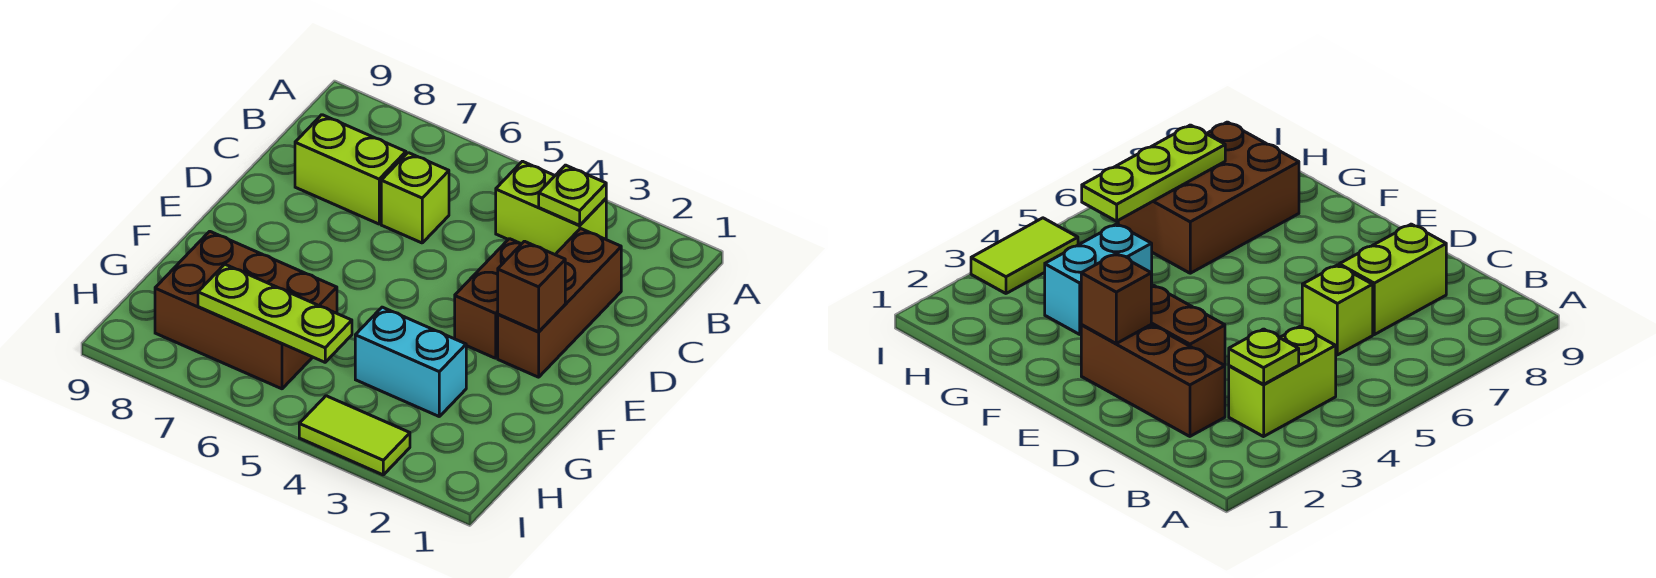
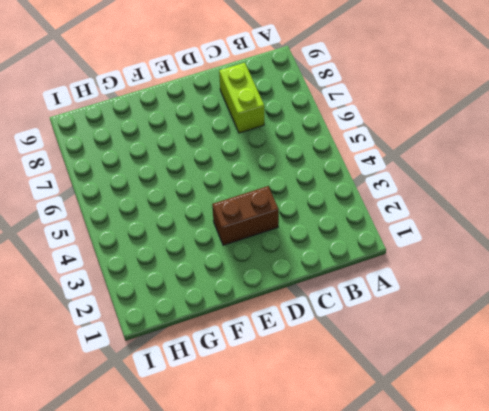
none -> lime 1x2 brick [496,161,606,254]
none -> brown 1x3 brick [498,229,621,377]

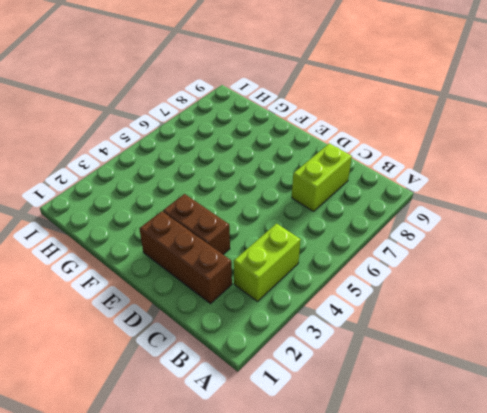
none -> lime 1x1 brick [381,153,449,243]
none -> cyan 1x2 brick [355,307,466,416]

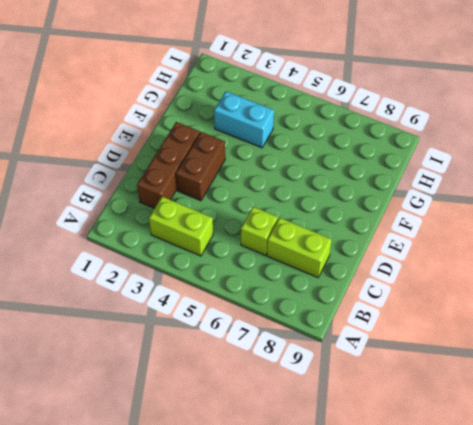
none -> brown 2x3 brick [155,231,337,389]
none -> lime 1x2 tile [299,396,410,475]

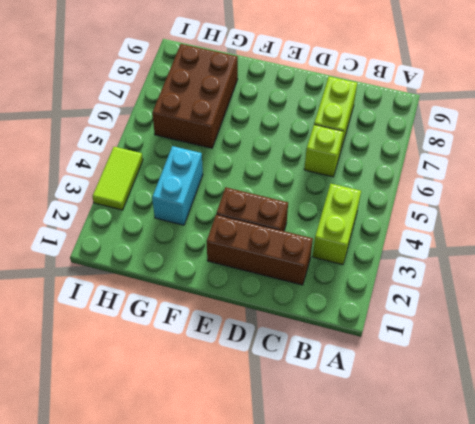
none -> lime 1x1 plate [539,165,606,225]
none -> brown 1x1 brick [498,241,565,332]

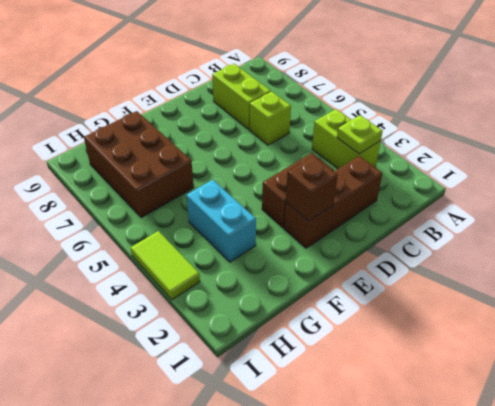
none -> lime 1x3 plate [198,264,352,362]

